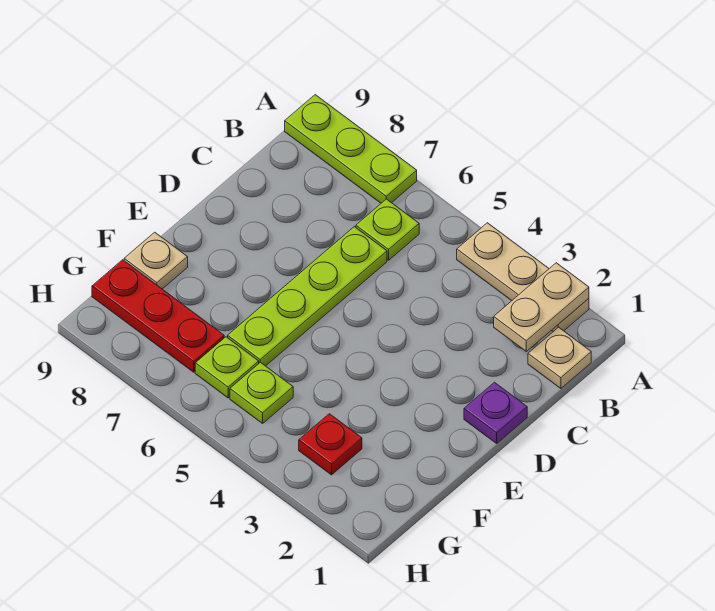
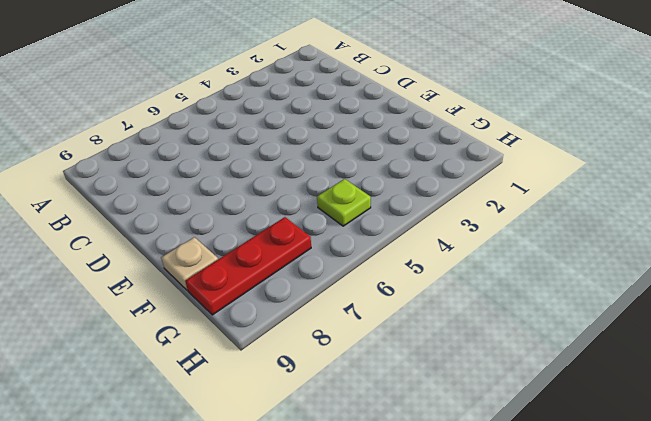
none -> tan 1x3 plate [457,223,589,332]
none -> lime 1x3 plate [285,95,417,203]
none -> tan 1x1 plate [528,327,591,389]

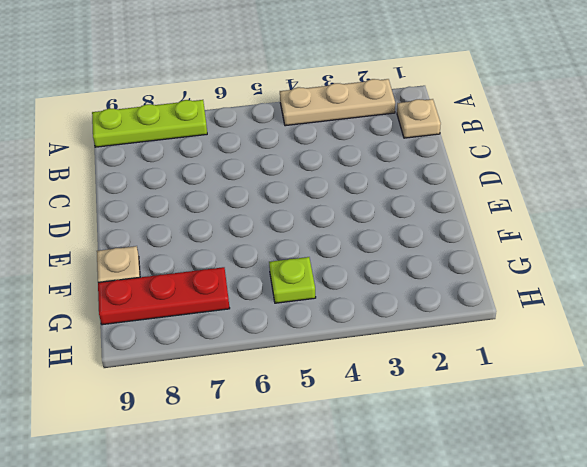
none -> lime 1x1 plate [356,199,419,260]
none -> lime 1x4 plate [228,227,387,366]
none -> purple 1x1 plate [464,382,527,443]

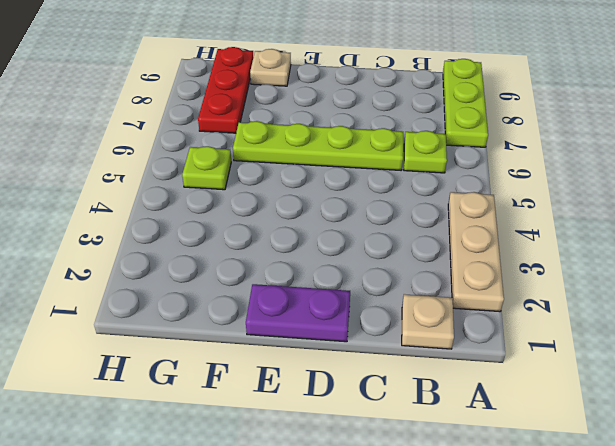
purple 1x2 plate [246,284,350,342] -> purple 1x1 plate [464,382,527,443]
none -> red 1x1 plate [299,414,362,475]
none -> lime 1x1 plate [195,337,259,398]
none -> tan 1x2 plate [494,263,589,351]

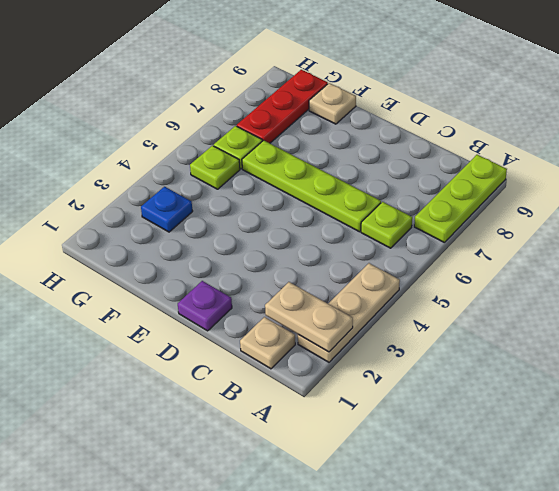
blue 1x1 plate [141,187,193,232] -> red 1x1 plate [299,414,362,475]

